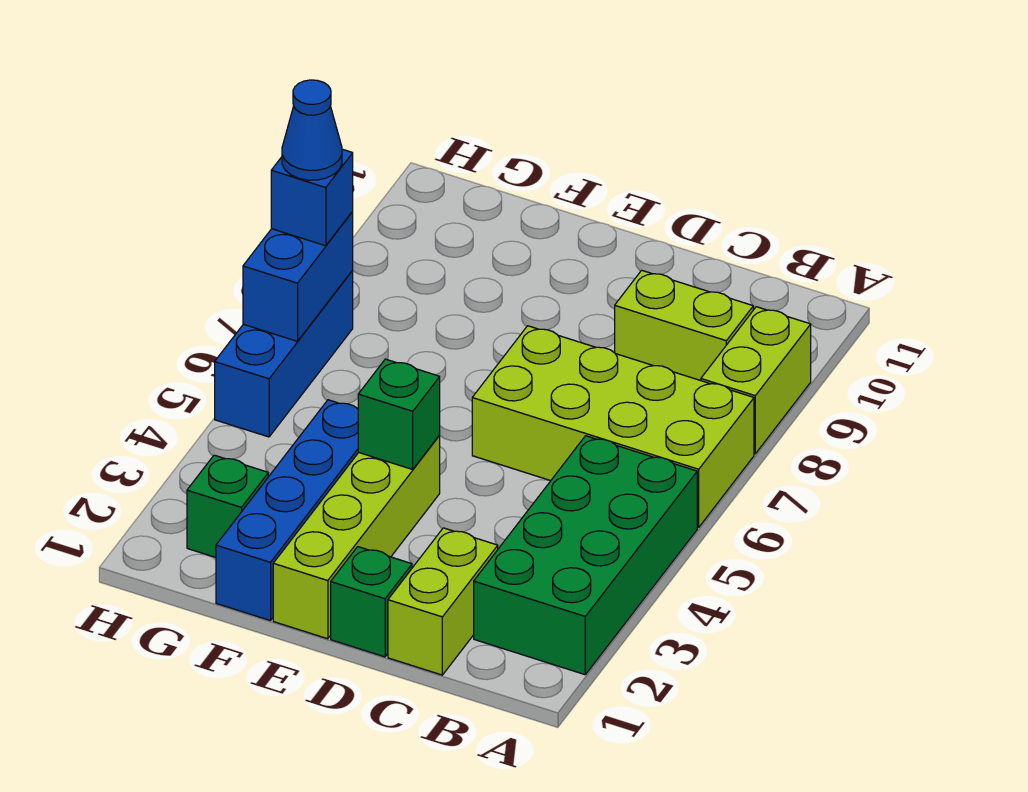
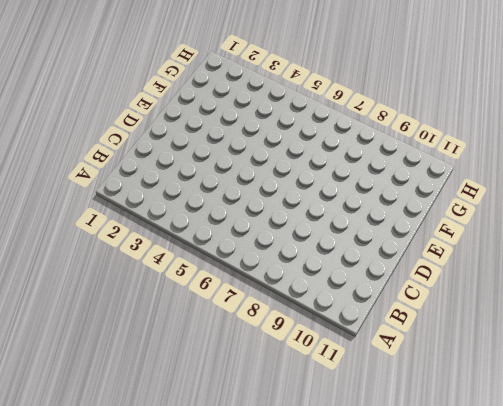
none -> green 2x4 brick [474,436,697,675]
none -> lime 2x4 brick [472,326,754,527]
none -> lime 1x2 brick [701,307,811,454]

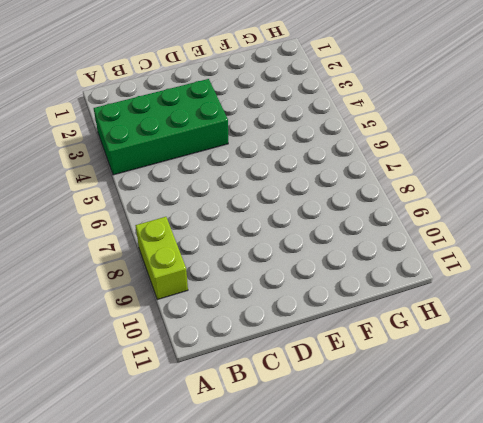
green 2x4 brick [94,79,228,175] -> green 2x4 brick turned to [474,436,697,675]
none -> lime 2x4 brick [472,326,754,527]
none -> lime 1x2 brick [615,270,753,381]
none -> lime 1x2 brick [388,528,498,675]

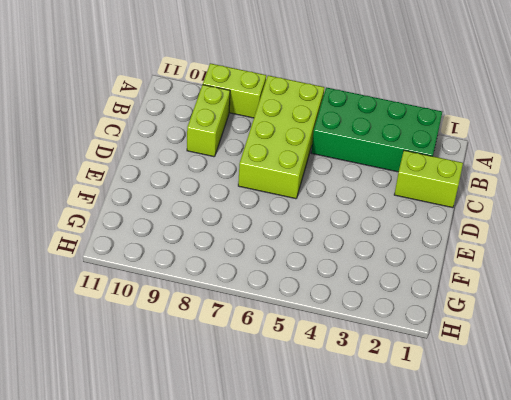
none -> green 1x1 brick [331,547,412,657]
none -> lime 1x4 brick [273,435,440,639]
none -> blue 1x4 brick [216,400,359,621]

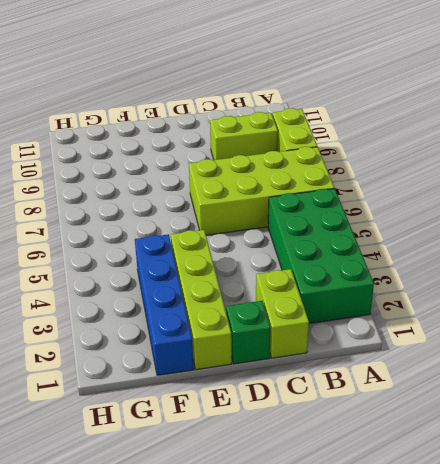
none -> green 1x1 brick [187,455,268,557]
none -> blue 1x3 brick [215,270,353,437]
none -> green 1x1 brick [358,359,440,469]

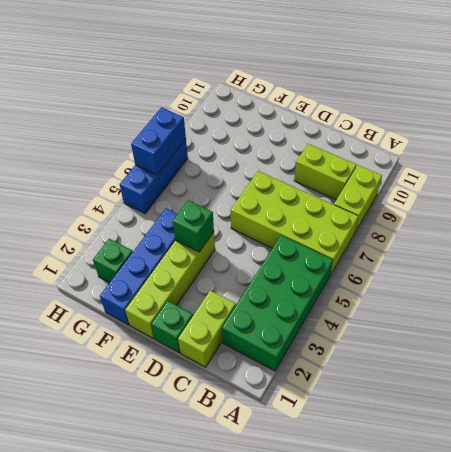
none -> blue 1x1 brick [271,149,353,246]
none -> blue 1x1 cone [282,80,342,180]

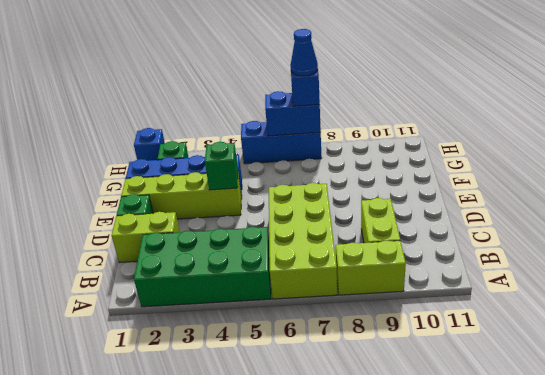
blue 1x1 brick [134,128,165,161] -> none

